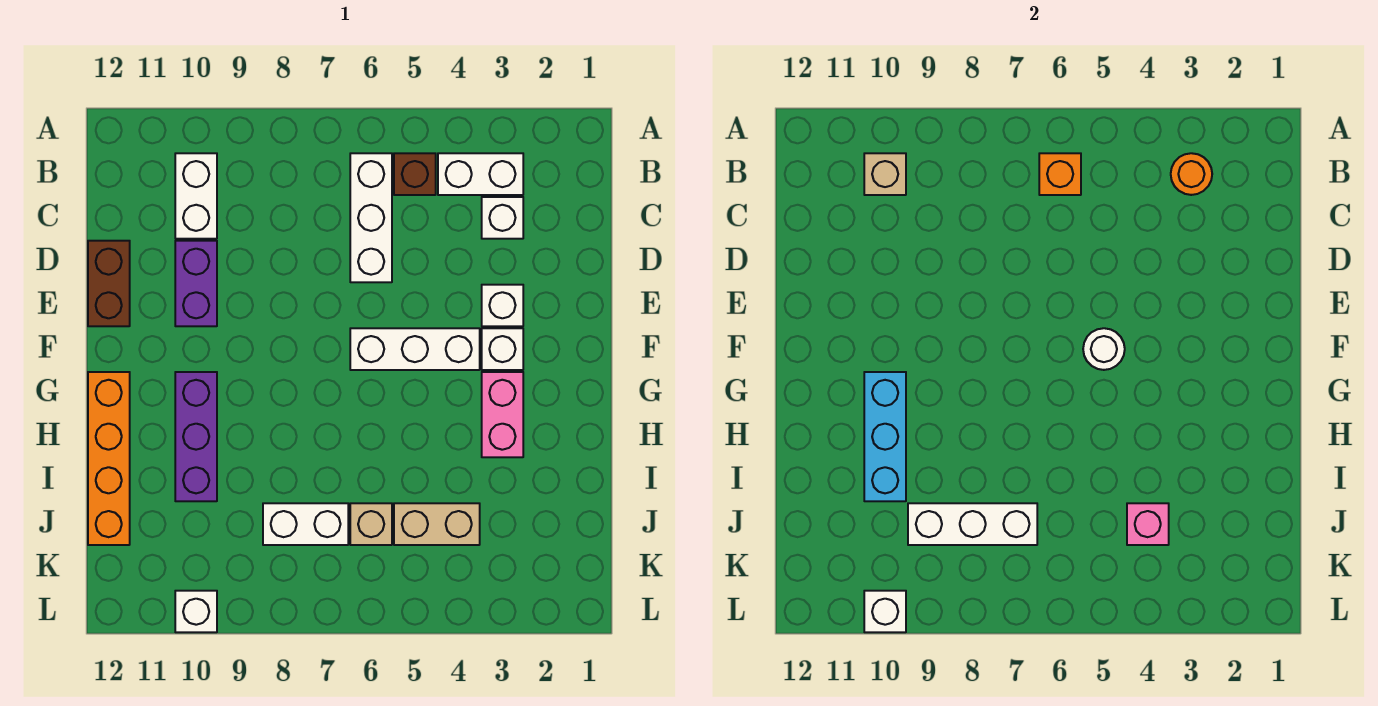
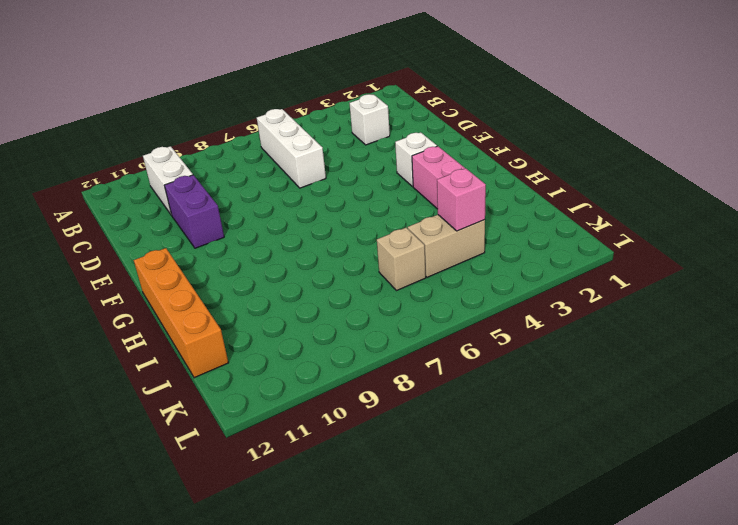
none -> white 1x2 brick [438,153,523,195]
none -> brown 1x1 brick [394,153,436,195]
none -> brown 1x2 brick [88,241,130,326]

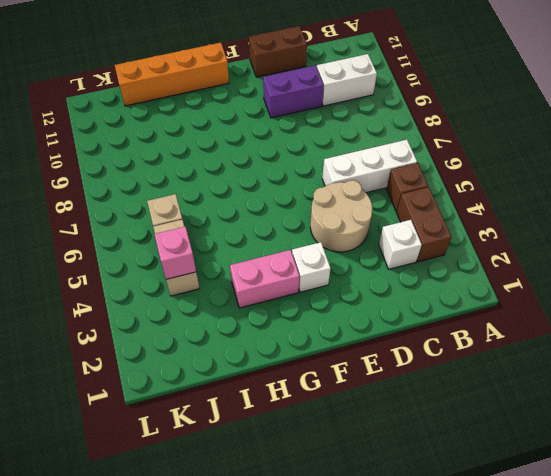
brown 1x2 brick [397,187,451,262] -> white 1x2 brick [438,153,523,195]
tan 2x2 round brick [310,180,372,252] -> none
none -> white 1x1 brick [482,285,523,326]
none -> white 1x3 brick [350,328,480,370]
none -> purple 1x3 brick [175,372,217,501]

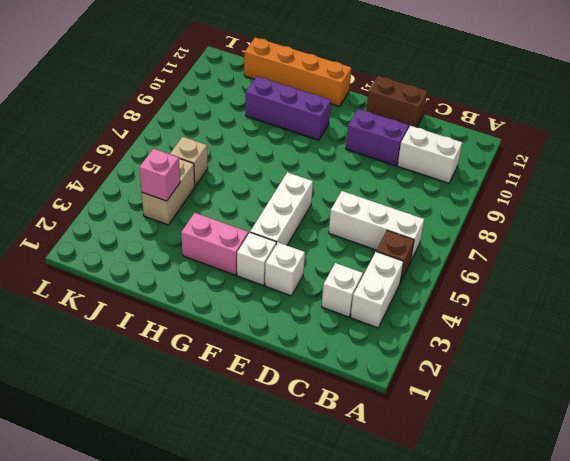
none -> white 1x2 brick [263,503,348,545]
none -> white 1x1 brick [175,591,217,632]
none -> orange 1x1 round brick [1171,153,1212,195]

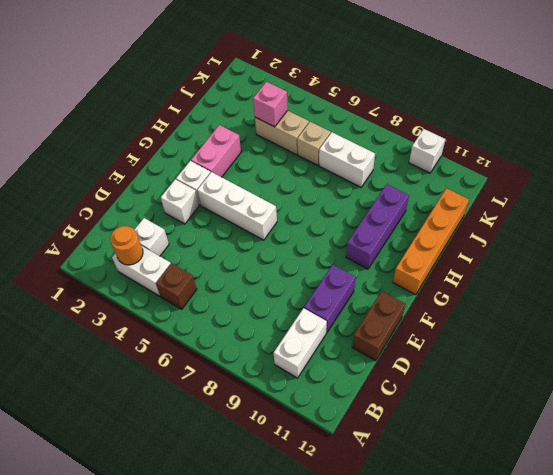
none -> white 1x3 brick [350,153,392,282]
none -> orange 1x1 brick [1039,153,1081,195]
none -> tan 1x1 brick [864,153,906,195]

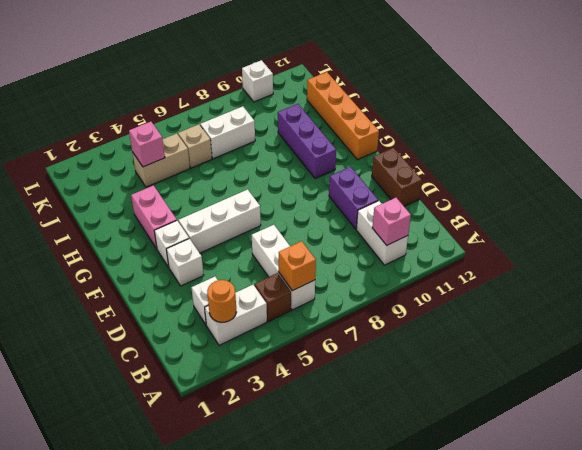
pink 1x1 brick [372,198,411,245] -> tan 1x1 brick [864,153,906,195]
none -> white 1x1 round brick [1083,328,1125,370]
none -> cyan 1x3 brick [864,372,906,501]
none -> white 1x3 brick [908,503,1037,545]

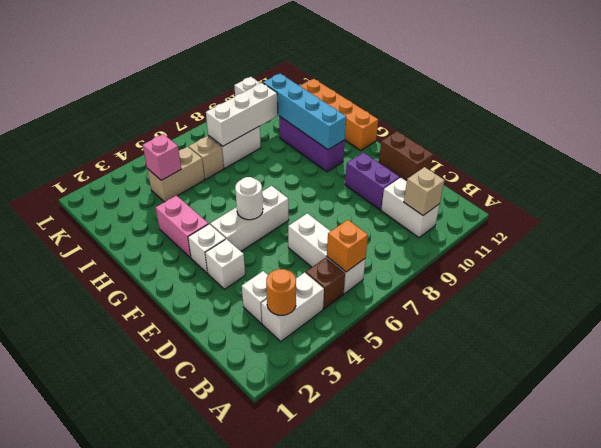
cyan 1x4 brick [263,74,346,150] -> cyan 1x3 brick [864,372,906,501]
none -> white 1x1 brick [864,591,906,632]

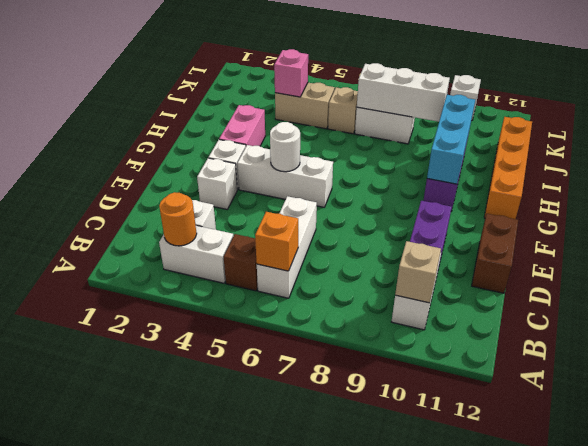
none -> white 1x1 brick [864,591,906,632]

